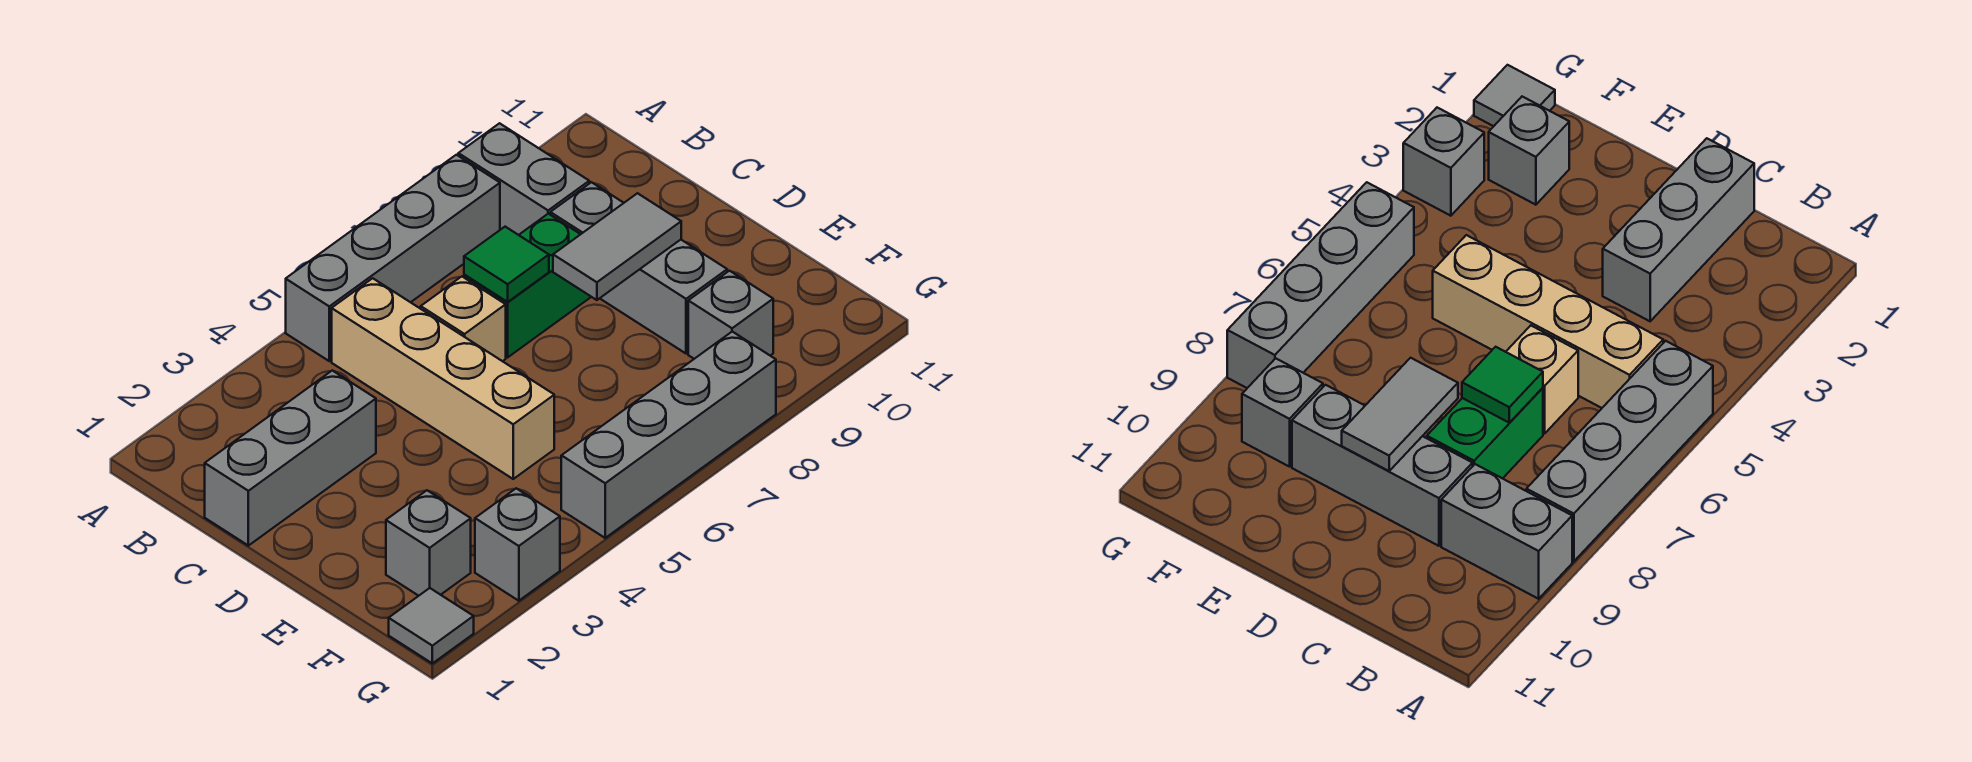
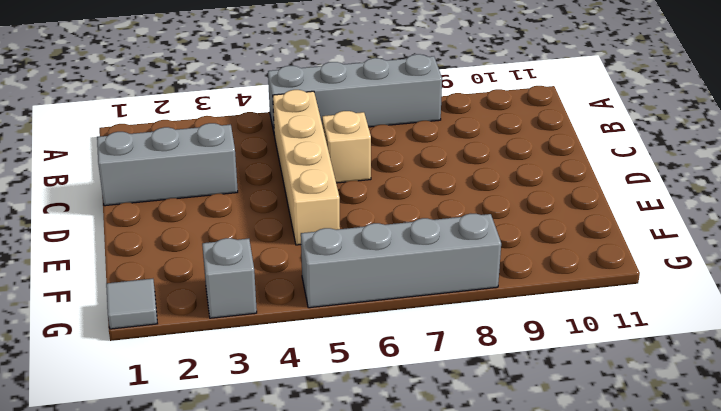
none -> grey 1x2 brick [458,123,589,235]
none -> green 1x2 brick [464,214,591,357]
none -> grey 1x3 brick [550,182,727,354]

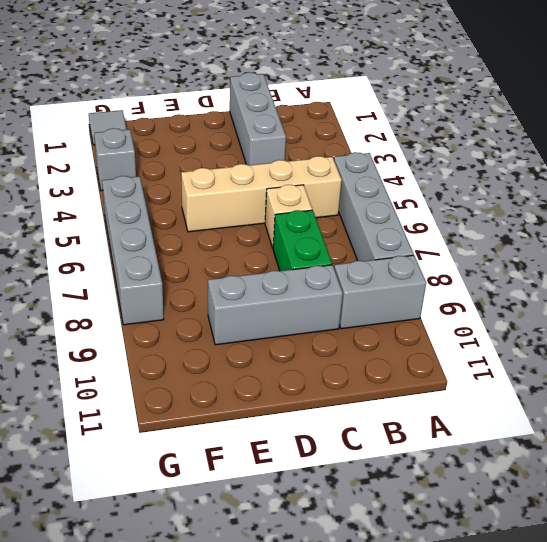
none -> grey 1x1 brick [386,490,471,596]
none -> grey 1x1 brick [688,271,773,359]
none -> green 1x1 tile [464,227,549,302]

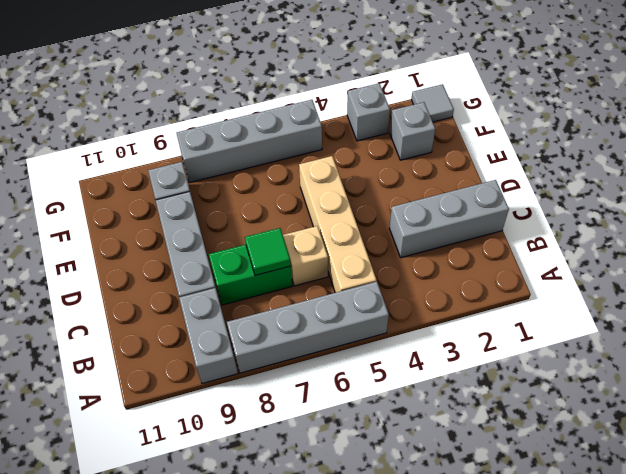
none -> grey 1x2 tile [553,193,681,300]

